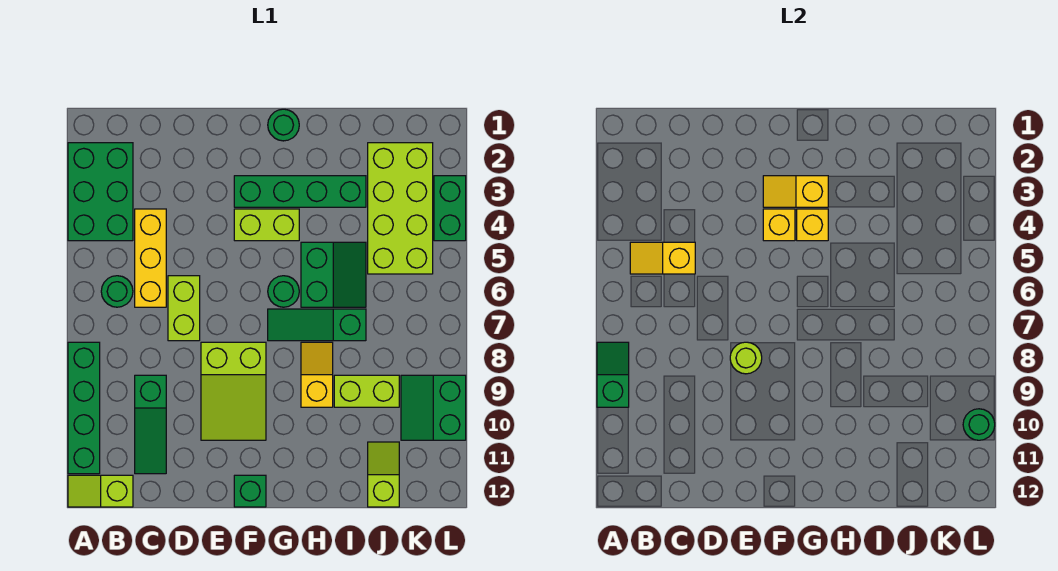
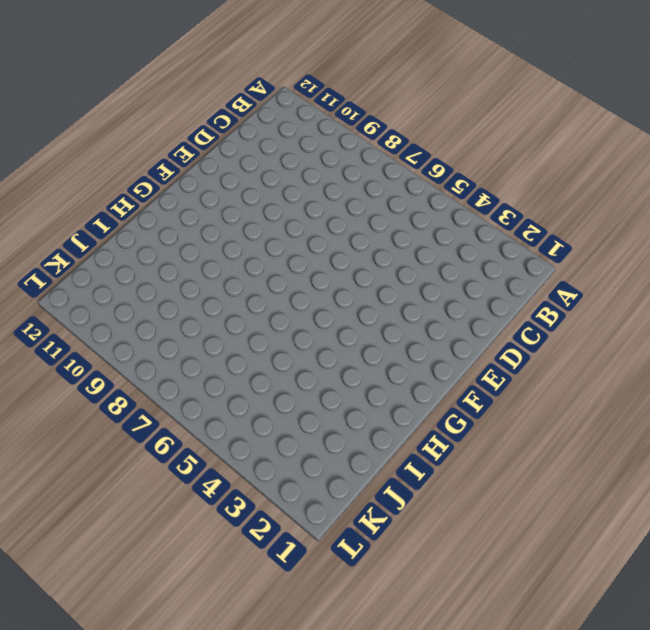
none -> green 2x3 brick [68,143,133,241]
none -> green 1x4 brick [68,342,100,474]
none -> lime 1x2 slope [68,475,133,507]

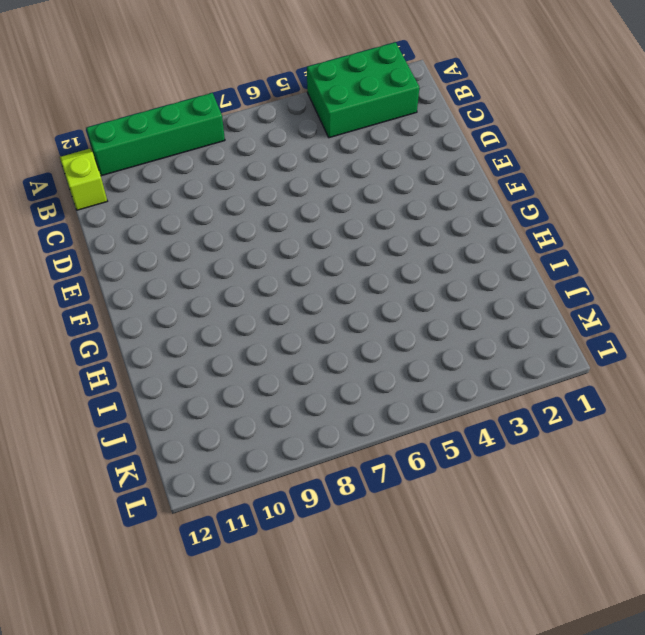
none -> green 1x1 round brick [101,276,133,307]
none -> yellow 1x3 brick [135,209,166,307]
none -> green 1x3 slope [135,375,166,474]

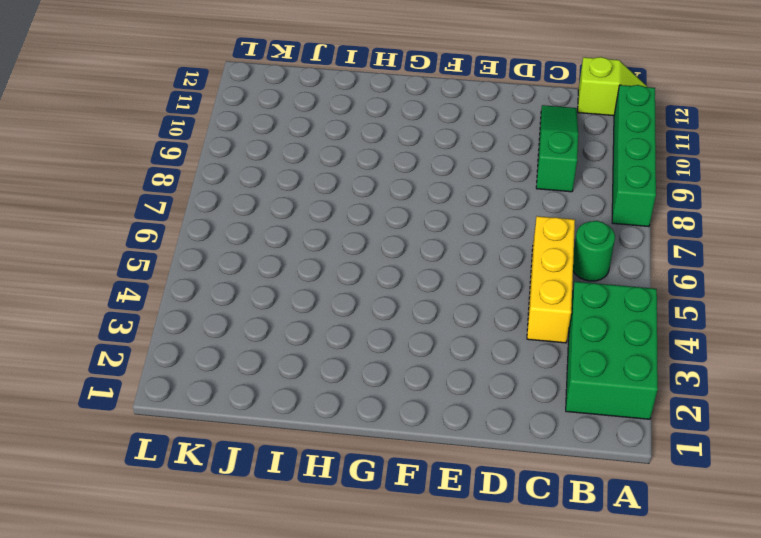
none -> lime 1x2 brick [168,276,200,341]
none -> lime 2x3 slope [201,342,266,440]
none -> green 1x4 brick [234,176,366,207]

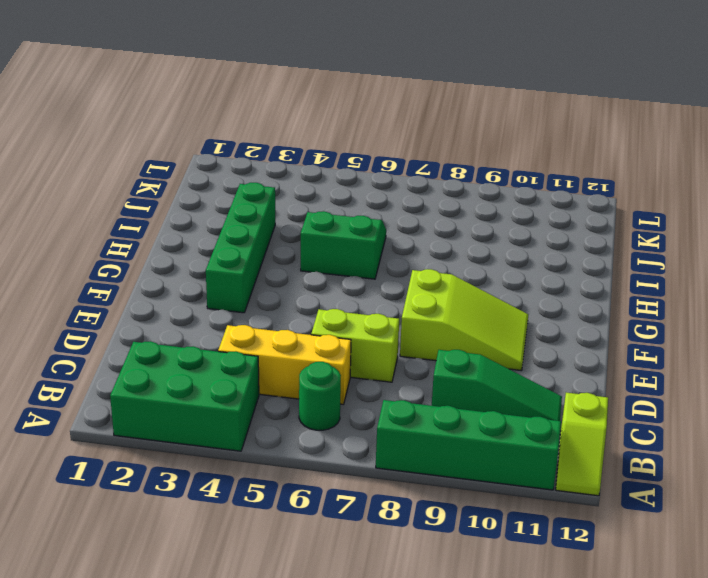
none -> lime 1x2 brick [234,209,299,241]
none -> green 1x1 brick [234,475,266,507]
none -> green 1x1 round brick [268,109,299,141]

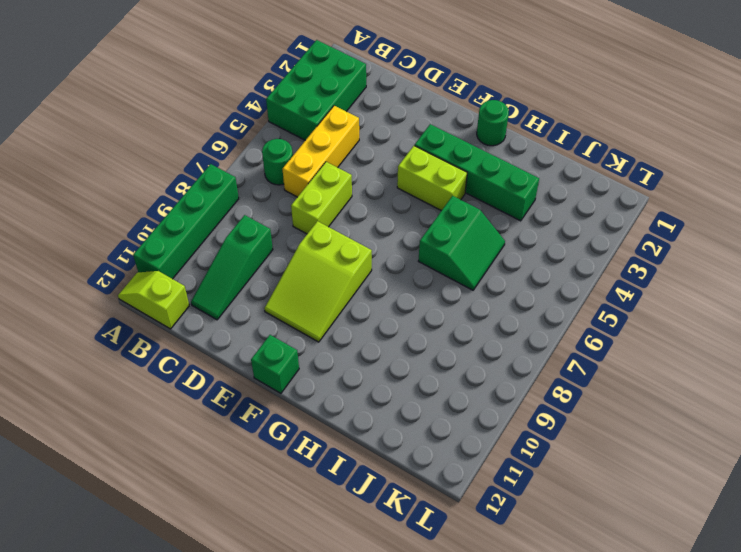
none -> green 1x1 round brick [268,276,299,307]
none -> green 1x3 slope [268,309,366,341]
none -> yellow 1x2 slope [301,342,333,407]

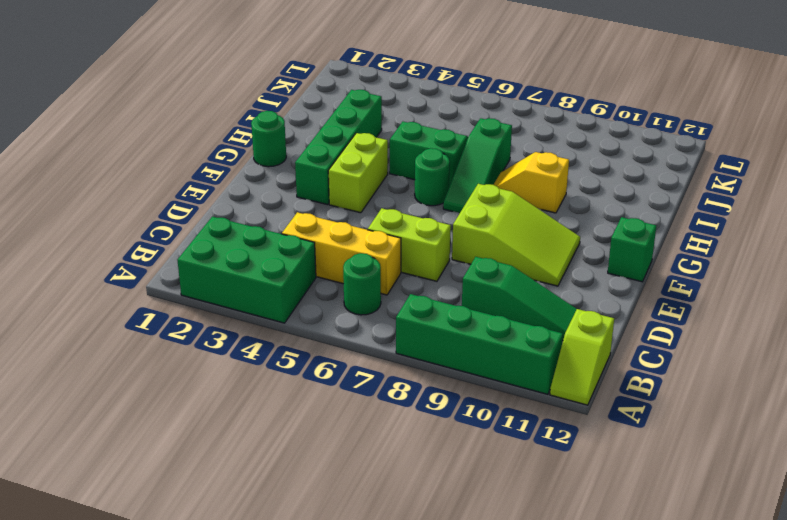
none -> lime 1x2 brick [334,375,399,407]
none -> lime 2x4 brick [368,143,433,274]
none -> lime 1x2 slope [368,442,399,507]

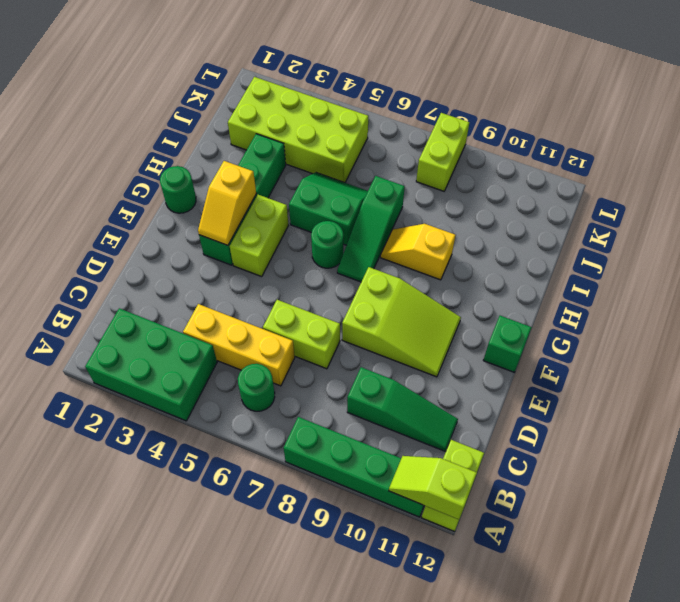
lime 1x2 slope [389,456,477,519] -> lime 1x2 slope moved to [368,442,399,507]
lime 1x2 brick [416,113,470,191] -> lime 1x2 brick moved to [334,375,399,407]
none -> green 2x2 slope [401,375,466,440]
none -> green 1x2 brick [434,176,466,241]
none -> green 1x2 slope [597,342,629,407]

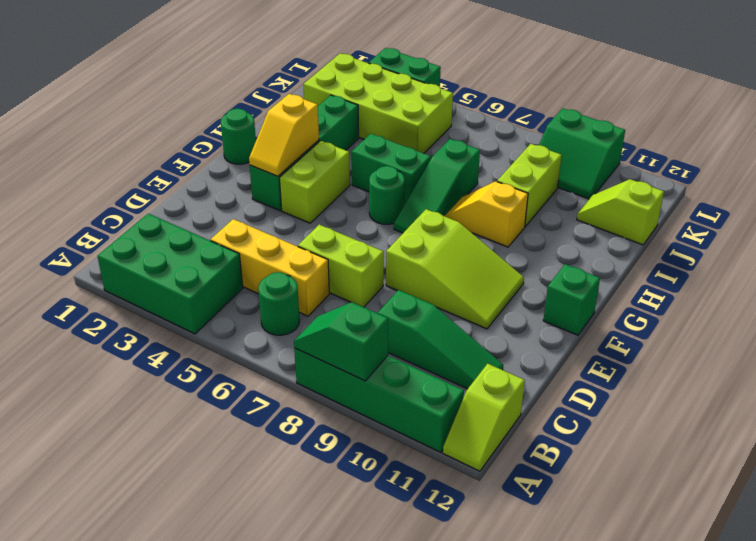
none -> yellow 1x2 slope [630,242,695,274]
none -> lime 1x1 round brick [730,342,762,374]
none -> yellow 1x1 brick [763,209,795,241]

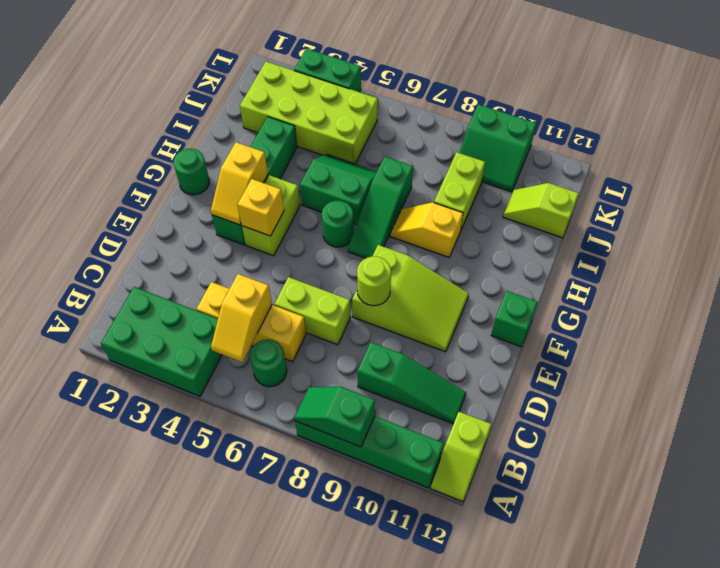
none -> yellow 1x1 brick [797,209,828,241]
none -> green 1x1 round brick [963,409,995,440]

